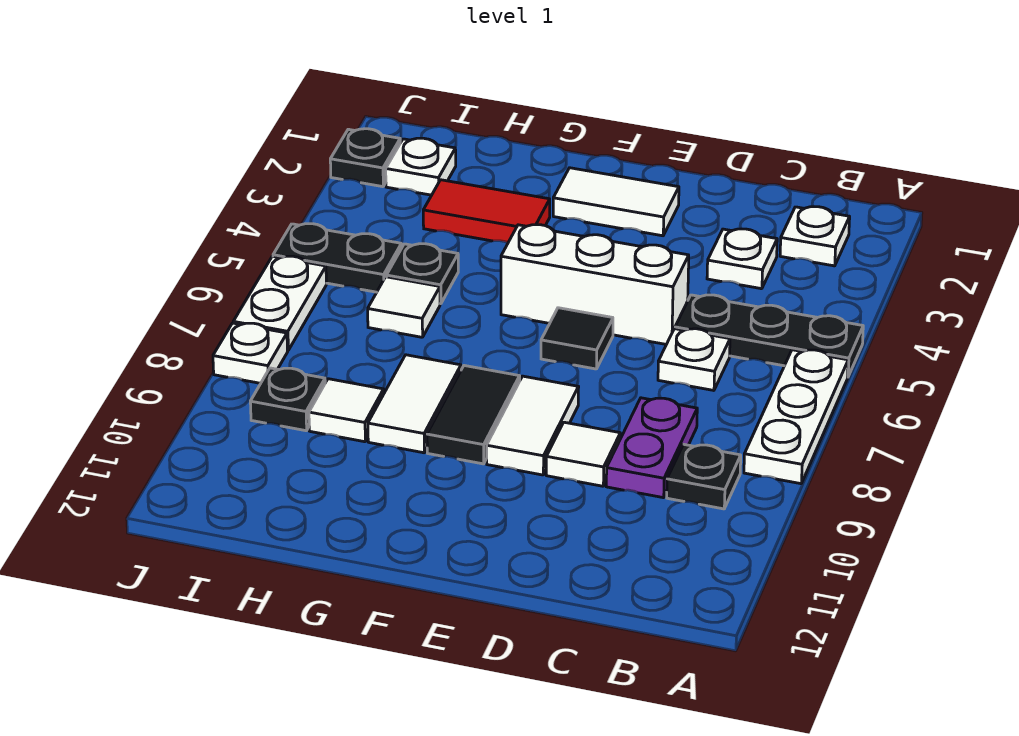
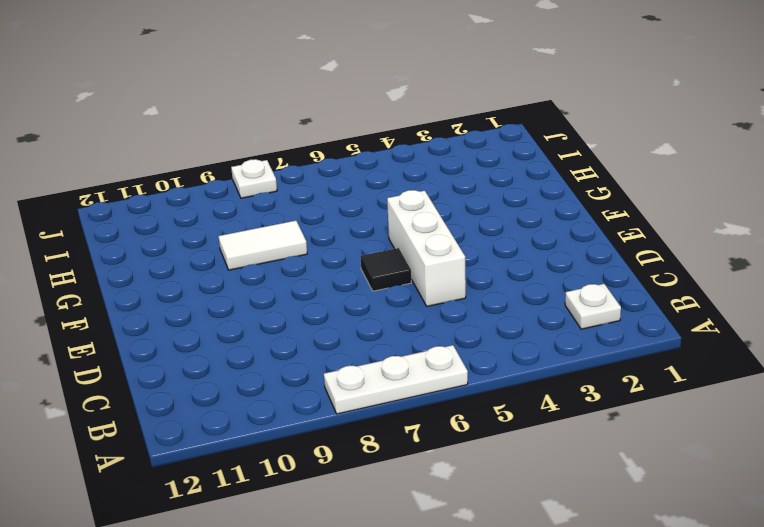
none -> black 1x3 plate [675,295,863,376]
none -> black 1x1 plate [667,444,741,509]
none -> white 1x1 plate [707,229,777,289]

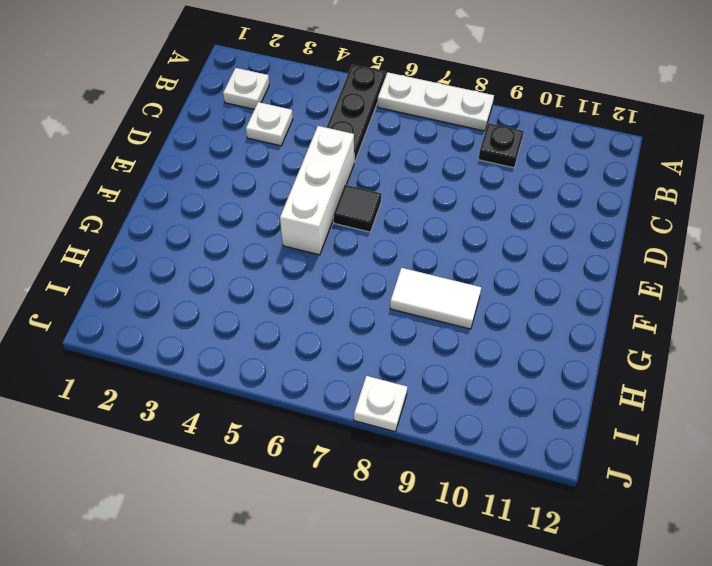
none -> white 1x1 plate [658,329,730,390]
none -> purple 1x2 plate [606,398,697,498]
none -> white 1x1 tile [546,422,620,486]

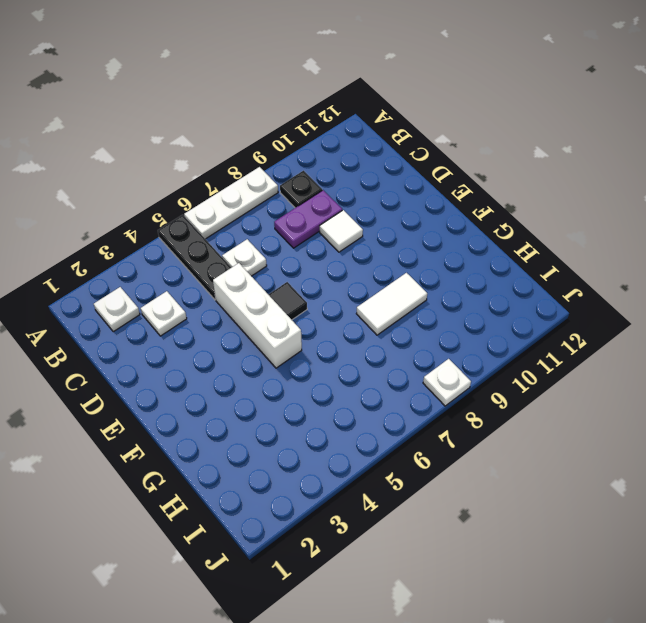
none -> white 1x2 tile [553,168,679,236]
none -> white 1x2 tile [487,376,579,475]
none -> black 1x2 tile [427,366,520,464]

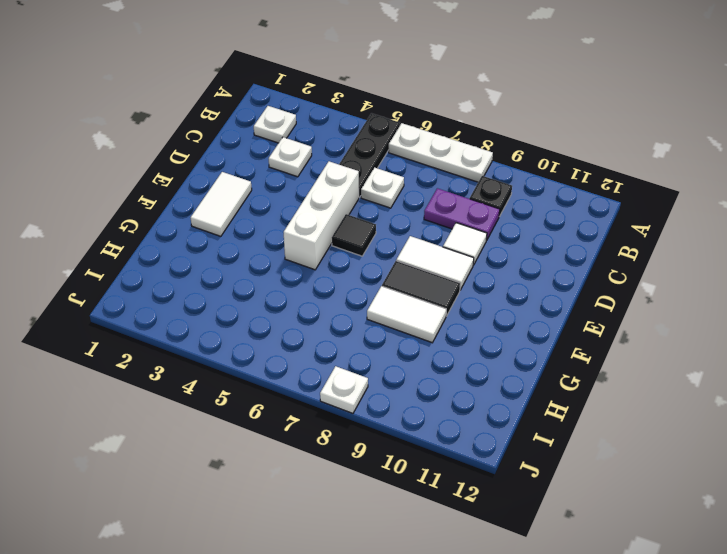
none -> red 1x2 tile [423,180,550,243]
none -> black 1x1 plate [386,244,458,304]
none -> white 1x1 tile [368,277,440,337]

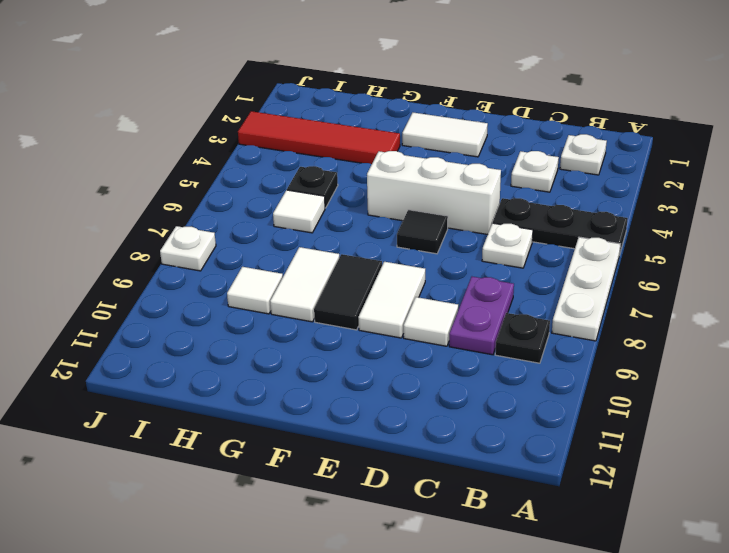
red 1x4 tile [238,111,400,164] -> red 1x2 tile [423,180,550,243]
none -> white 1x1 plate [386,138,456,195]
none -> black 1x2 plate [273,224,402,292]
none -> black 1x1 plate [250,368,325,431]

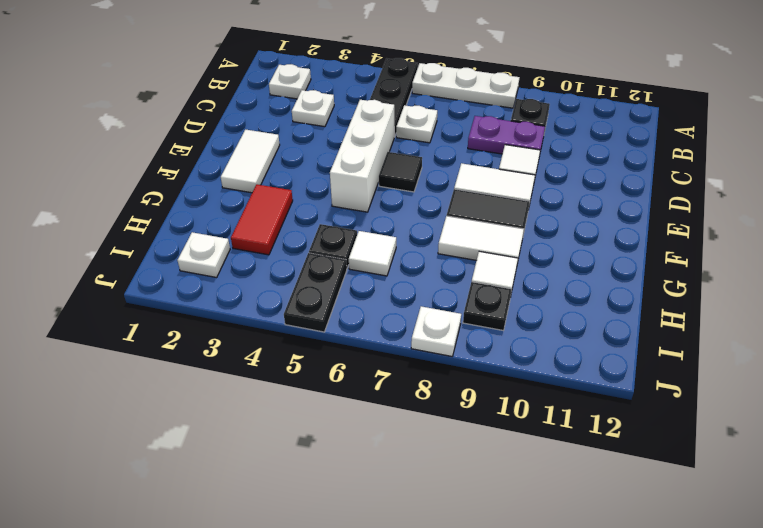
none -> black 1x1 plate [330,129,400,187]
none -> white 1x2 plate [233,256,326,350]

